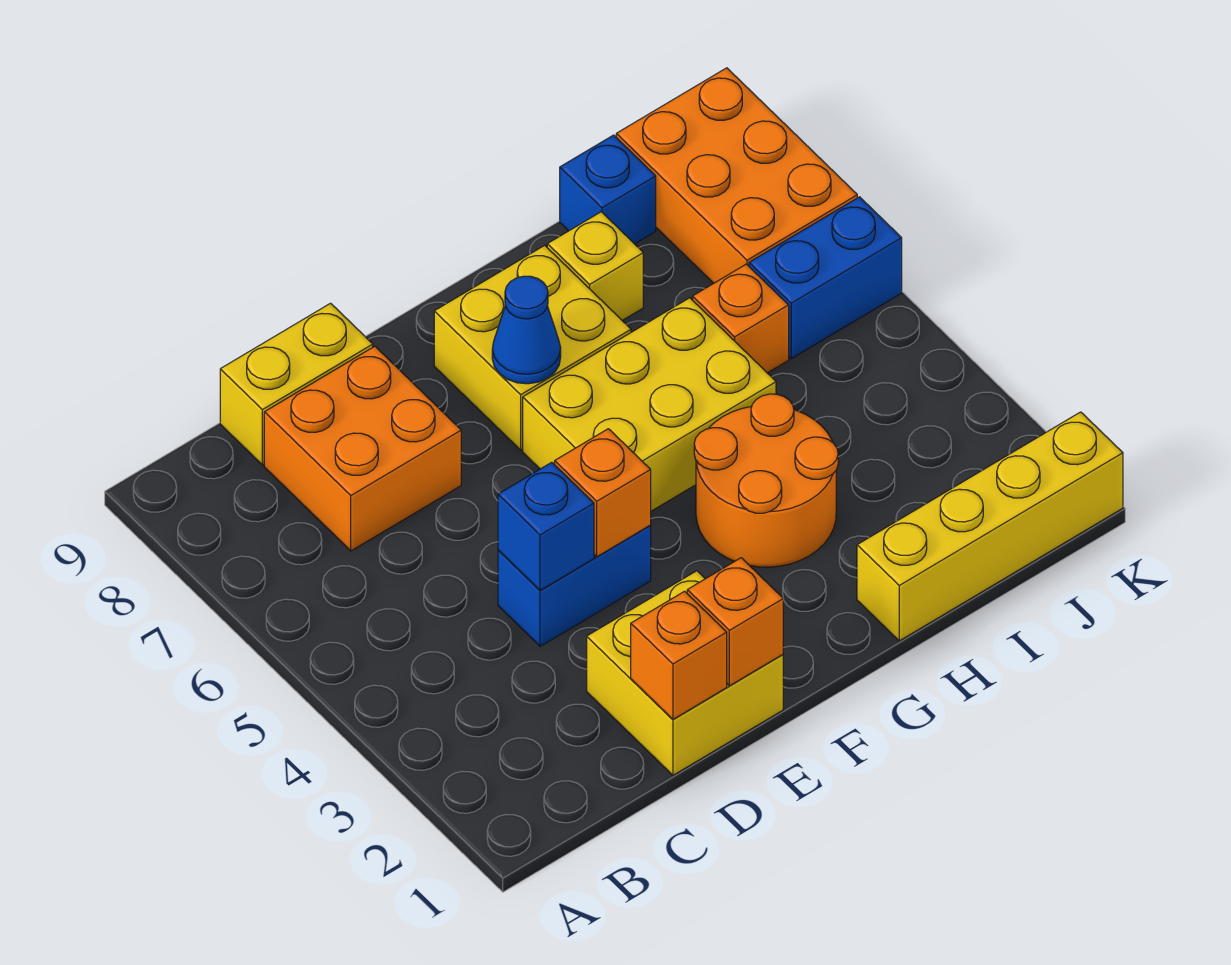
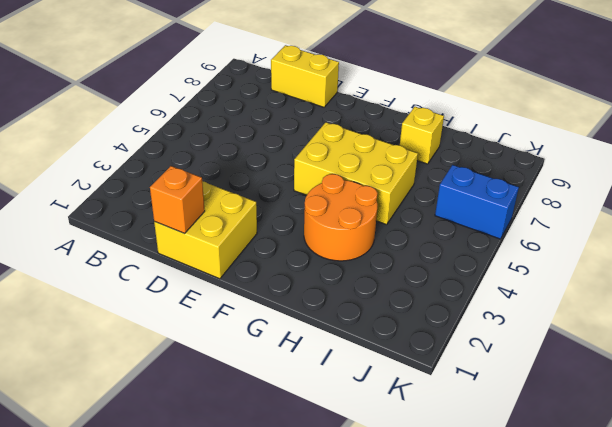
none -> orange 2x2 brick [264,346,461,551]
none -> blue 1x2 brick [498,526,651,646]
none -> yellow 2x2 brick [434,245,631,450]

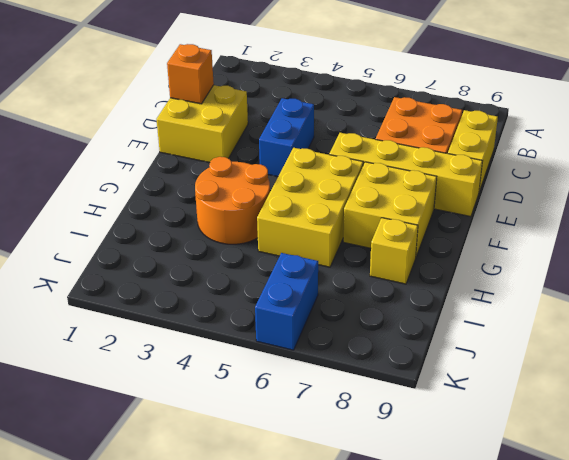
yellow 1x4 brick [329,133,482,217] -> yellow 1x4 brick turned to [857,412,1123,641]
none -> orange 1x1 brick [693,264,789,373]
none -> blue 1x1 brick [560,135,656,244]
none -> orange 2x3 brick [616,68,857,283]

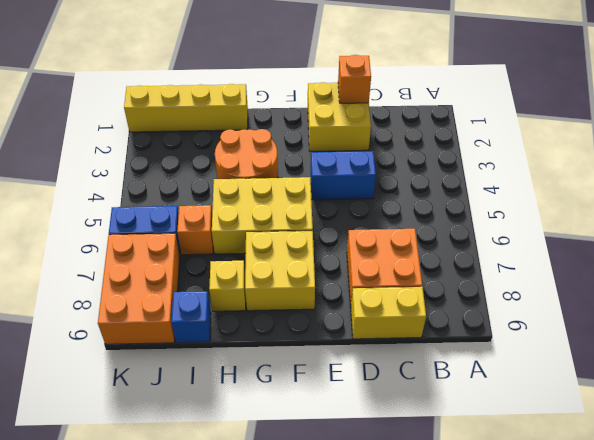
none -> blue 1x1 brick [498,462,594,590]
none -> orange 1x1 brick [687,558,783,686]
none -> orange 1x1 brick [555,429,651,557]

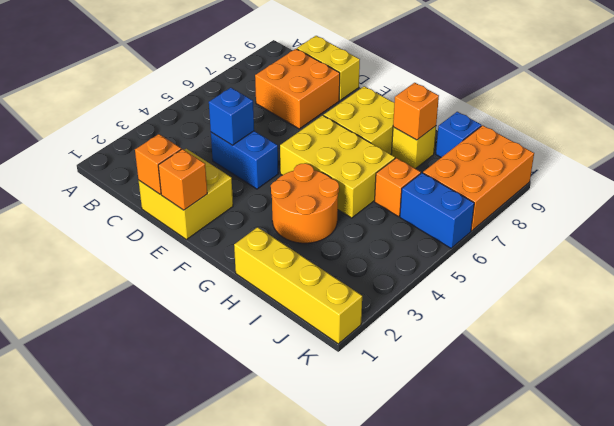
orange 1x1 brick [393,83,439,140] -> orange 1x1 brick moved to [555,429,651,557]
none -> blue 1x1 cone [492,276,561,384]

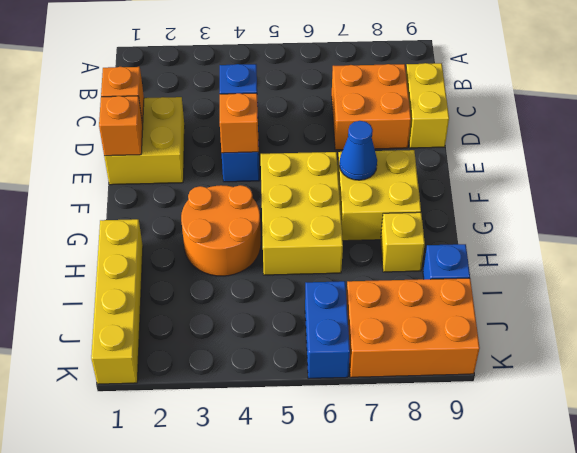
none -> orange 1x1 brick [693,264,789,373]

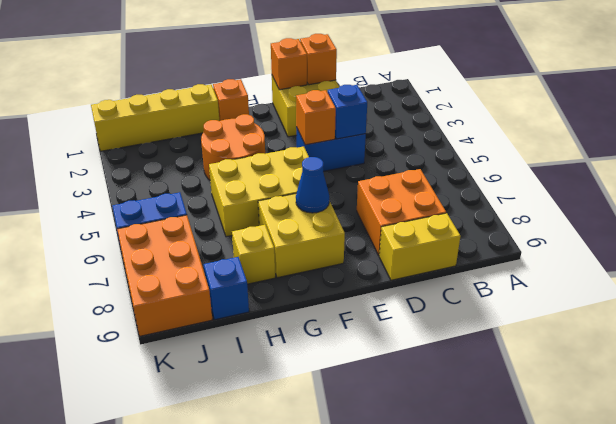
orange 1x1 brick [213,79,249,121] -> orange 1x1 brick moved to [693,264,789,373]

